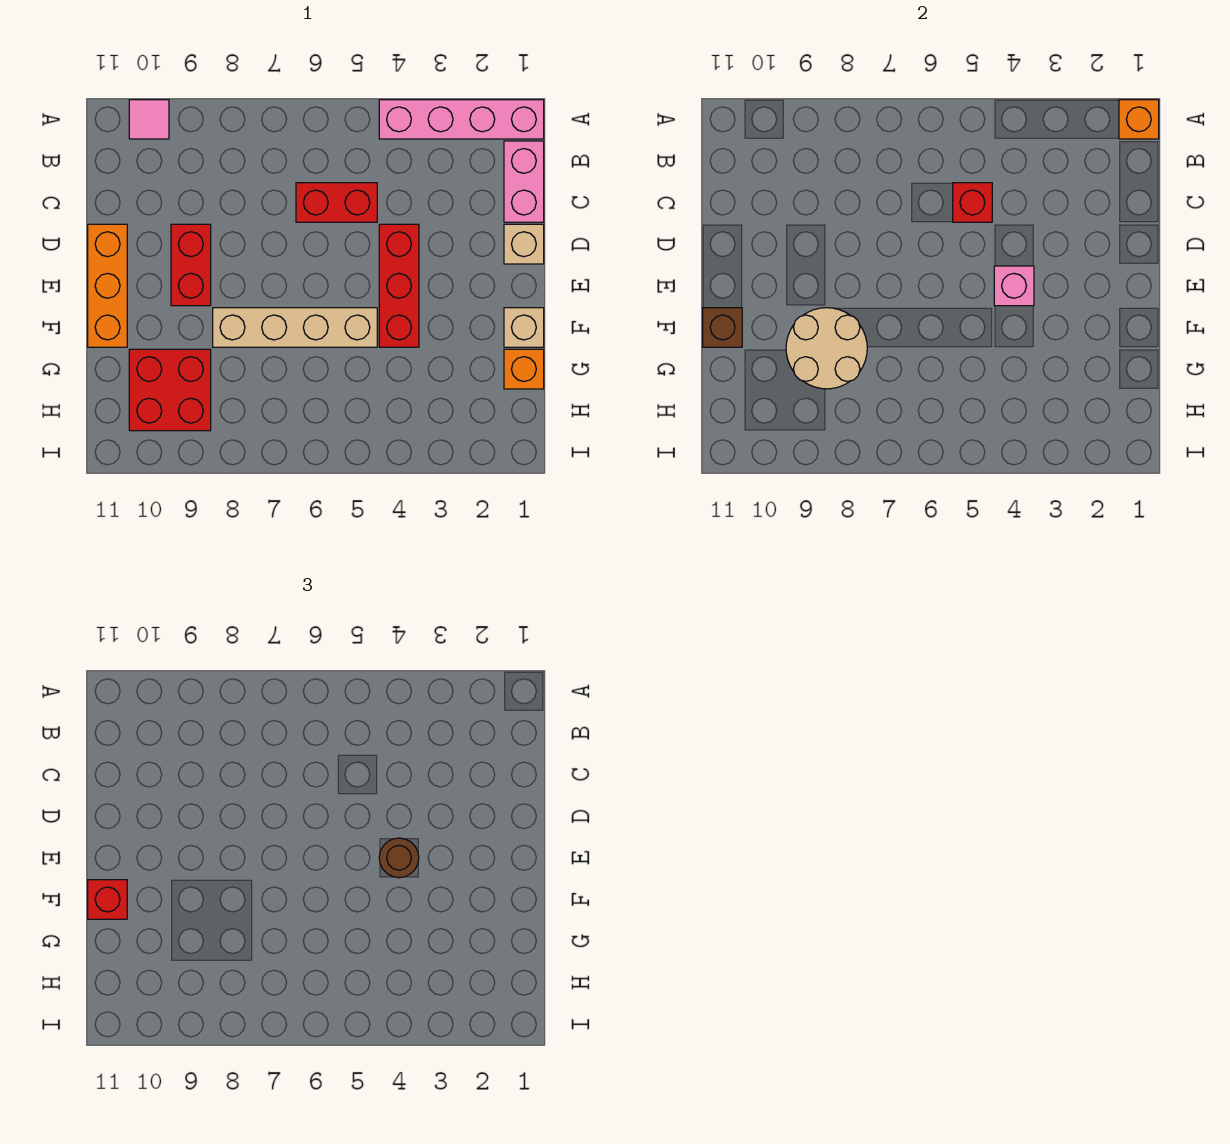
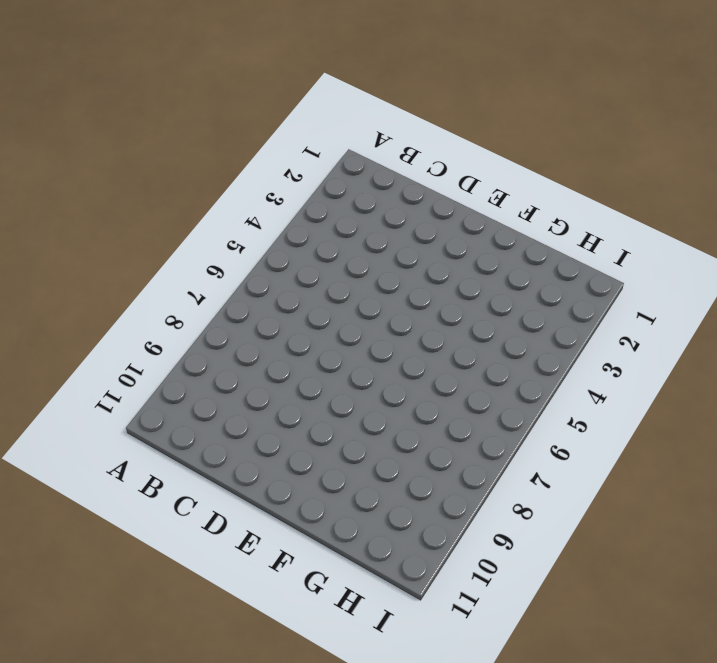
none -> pink 1x4 brick [379,100,544,139]
none -> pink 1x1 tile [129,100,169,139]
none -> pink 1x2 brick [504,141,544,222]

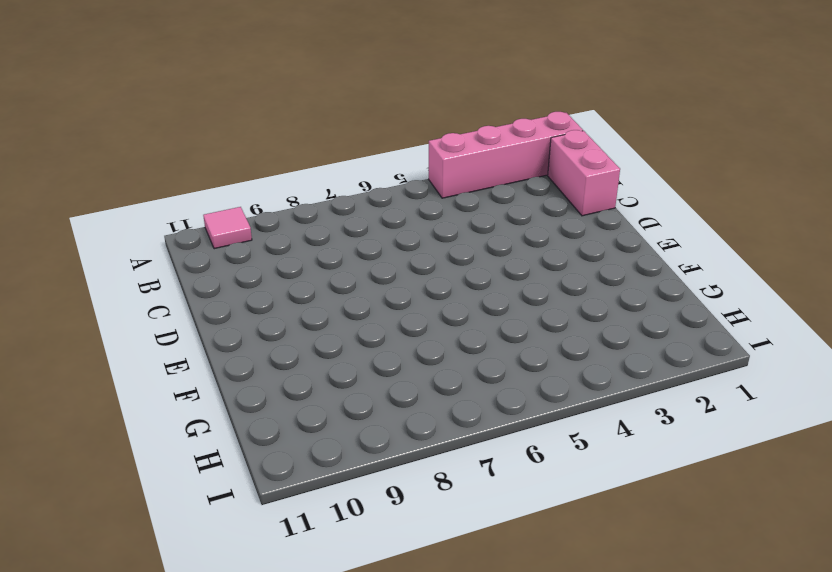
none -> red 1x2 brick [296,183,377,222]
none -> tan 1x1 brick [504,224,544,264]
none -> red 1x3 brick [379,224,419,347]

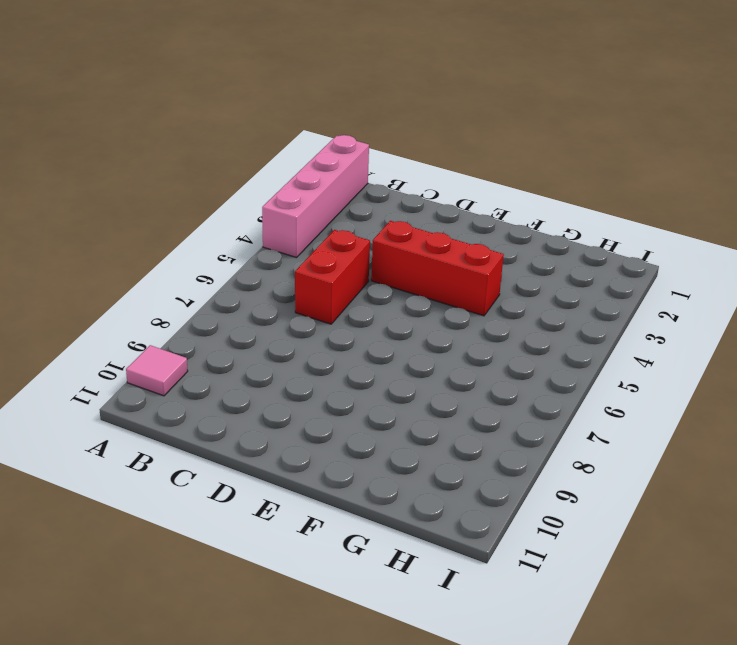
none -> pink 1x2 brick [504,141,544,222]
none -> tan 1x1 brick [504,224,544,264]
none -> red 1x2 brick [171,224,211,306]

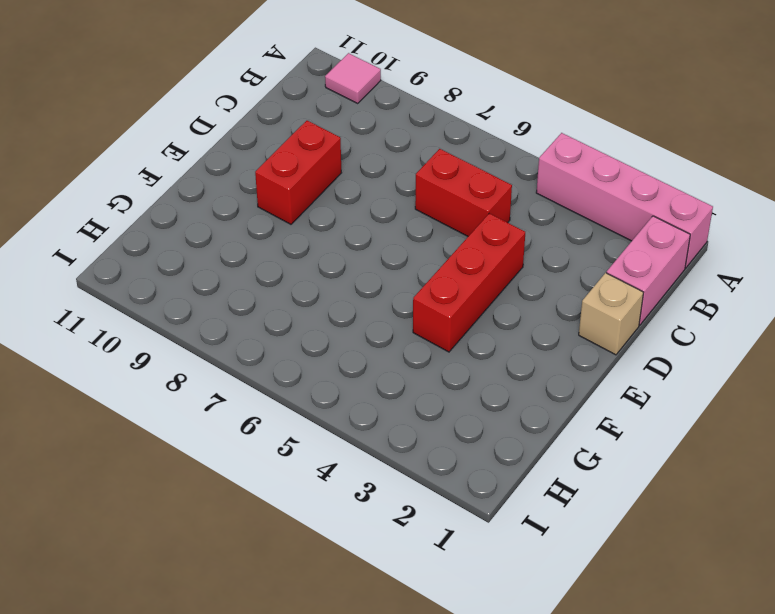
none -> orange 1x3 brick [88,224,127,347]
none -> tan 1x1 brick [504,308,544,347]
none -> tan 1x4 brick [213,308,377,347]

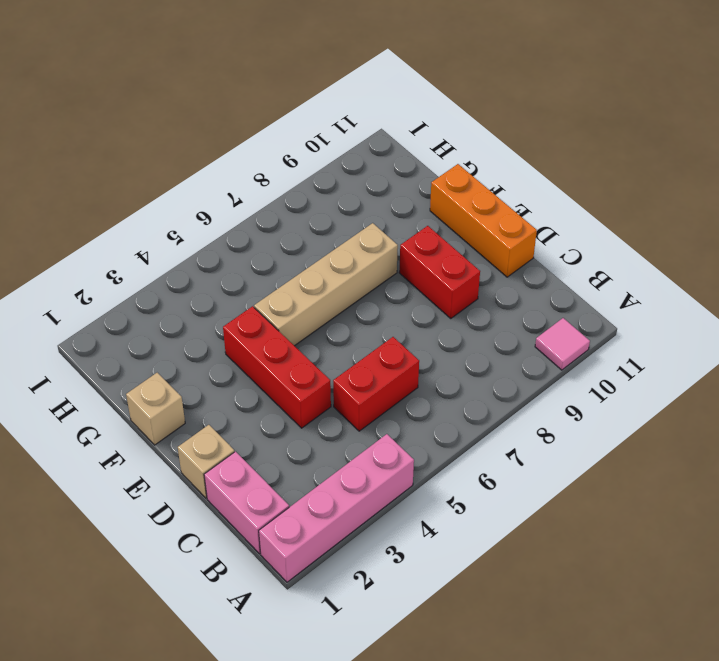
none -> orange 1x1 brick [504,349,544,389]
none -> red 2x2 brick [129,349,211,431]
none -> orange 1x1 brick [1119,100,1159,139]

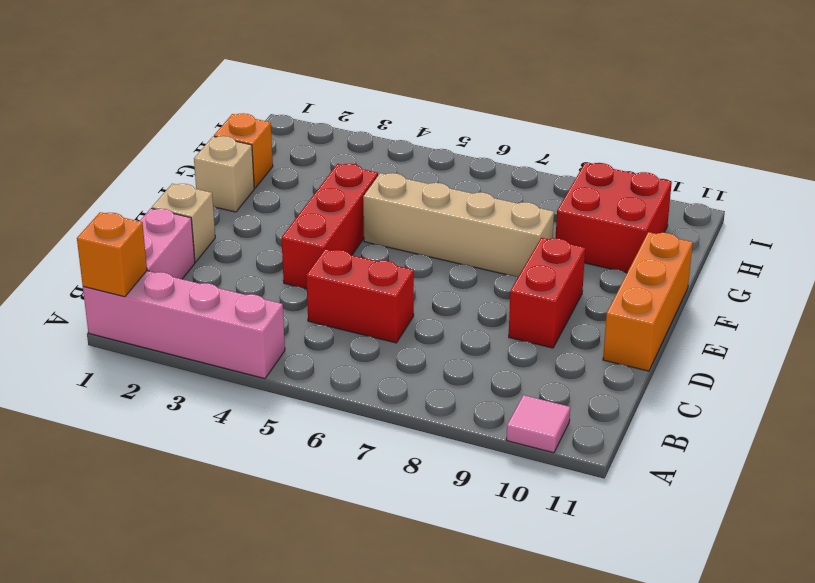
none -> red 1x1 brick [953,183,992,222]
none -> pink 1x1 brick [994,266,1034,306]
none -> tan 2x2 round brick [786,308,867,389]

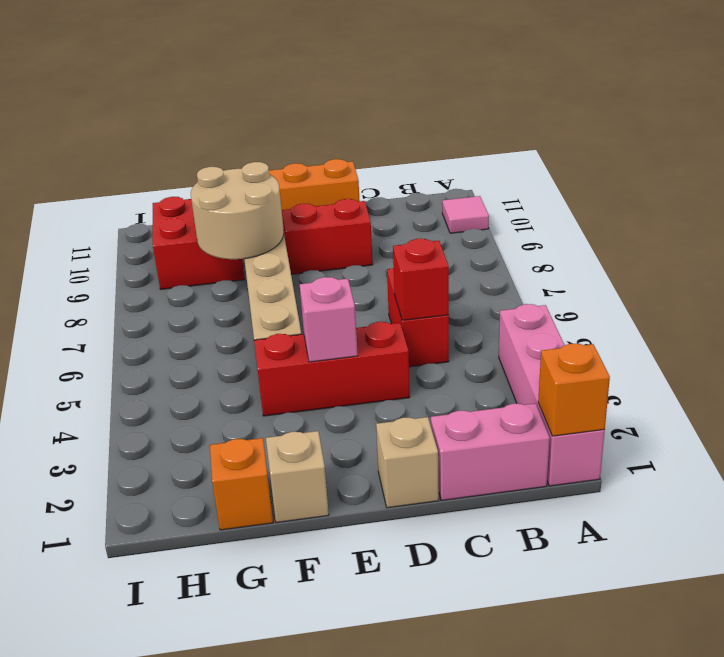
none -> brown 1x1 brick [703,308,742,347]
none -> brown 1x1 round brick [379,838,419,878]
none -> red 1x1 brick [88,880,127,919]

